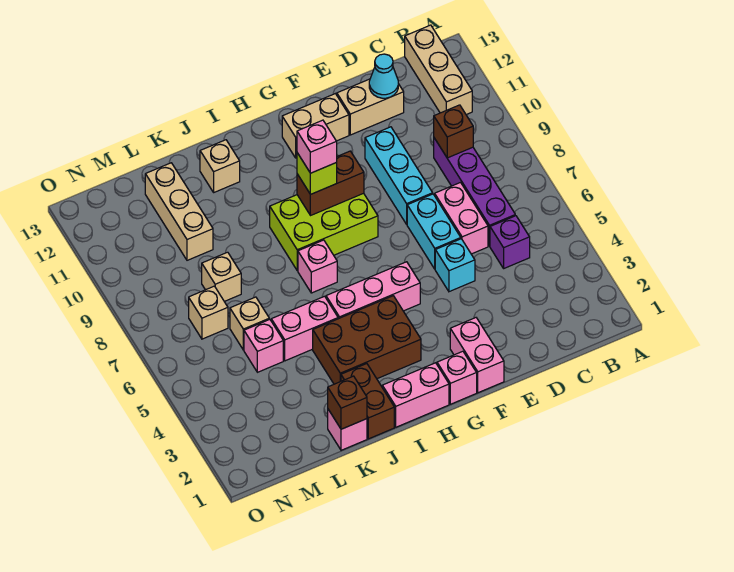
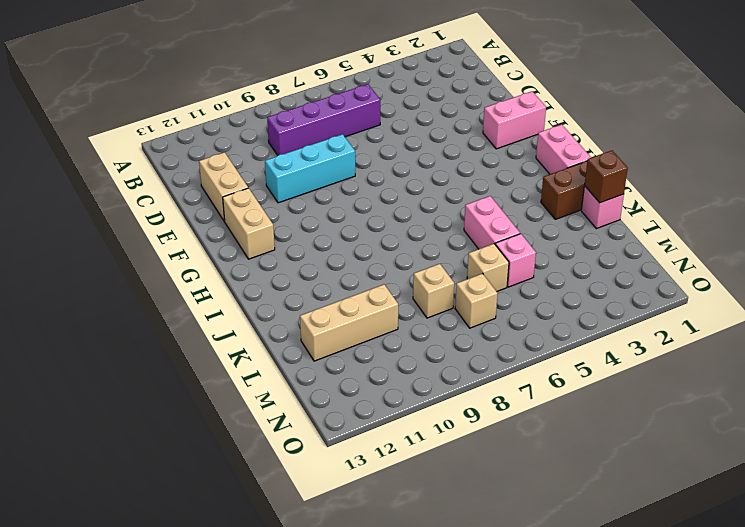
none -> tan 1x3 brick [405,25,472,115]
none -> purple 1x1 brick [490,216,530,268]
none -> pink 1x2 brick [435,183,488,254]
none -> cyan 1x1 brick [435,239,475,292]

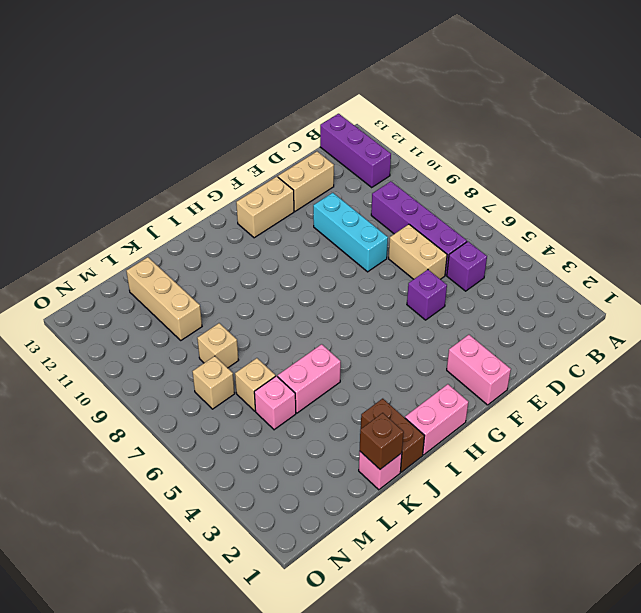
purple 1x3 brick [320,114,391,187] -> tan 1x3 brick [405,25,472,115]
tan 1x2 brick [389,224,447,279] -> pink 1x2 brick [435,183,488,254]
purple 1x1 brick [407,270,447,320] -> cyan 1x1 brick [435,239,475,292]
none -> cyan 1x2 brick [407,194,461,269]
none -> pink 1x1 brick [437,351,477,404]
none -> pink 1x3 brick [326,262,420,319]
none -> lime 2x3 brick [270,193,378,271]

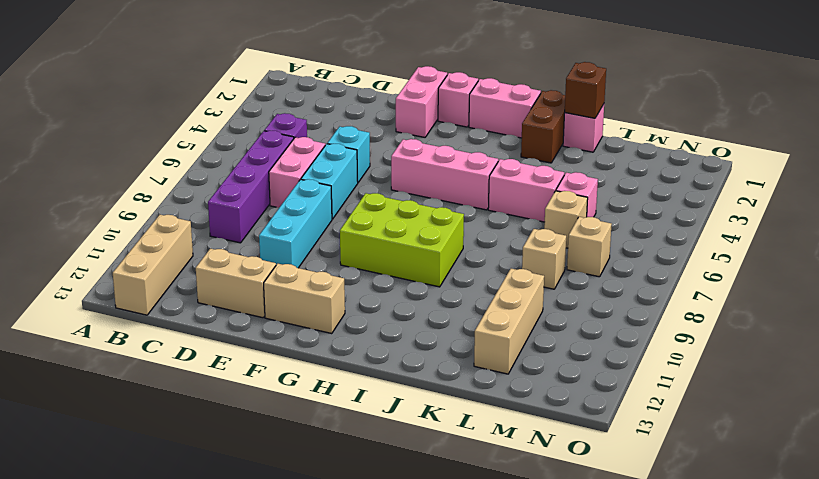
none -> brown 2x3 brick [313,296,421,384]
none -> pink 1x1 brick [298,240,337,293]
none -> tan 1x1 brick [200,140,240,192]
none -> brown 1x1 brick [434,105,473,158]

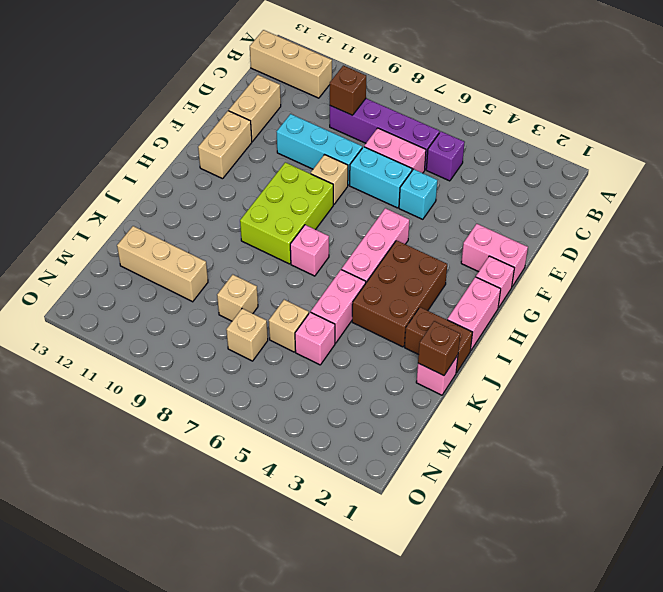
tan 1x1 brick [311,155,348,204] -> tan 1x1 brick moved to [200,140,240,192]
none -> cyan 1x1 cone [369,54,398,98]
none -> brown 1x2 brick [297,151,364,216]
none -> lime 1x1 brick [297,153,337,195]
none -> pink 1x1 brick [297,120,337,173]

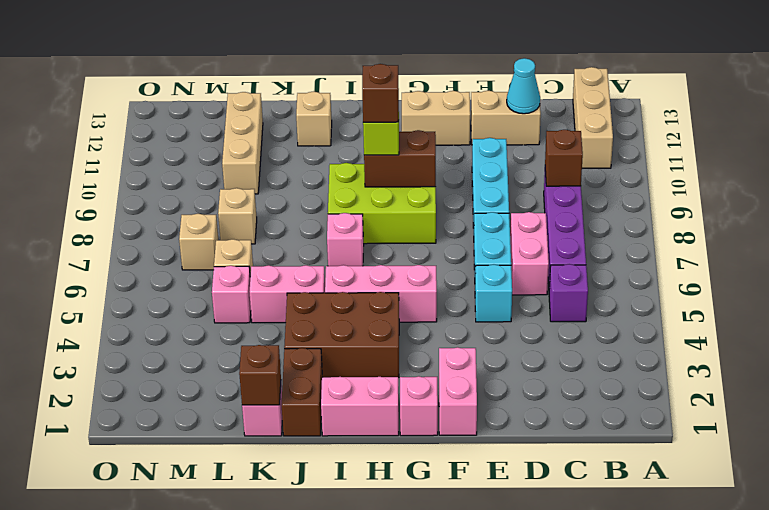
brown 1x1 brick [362,64,399,122] -> pink 1x1 brick [297,120,337,173]

